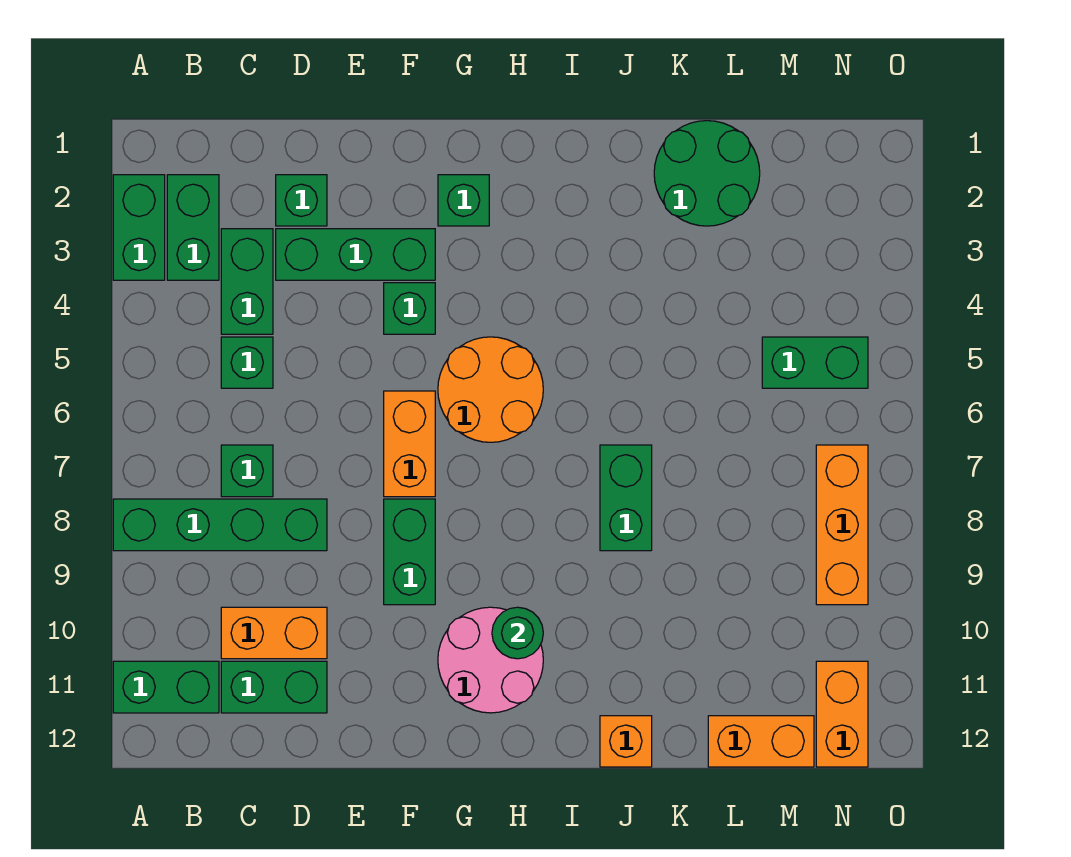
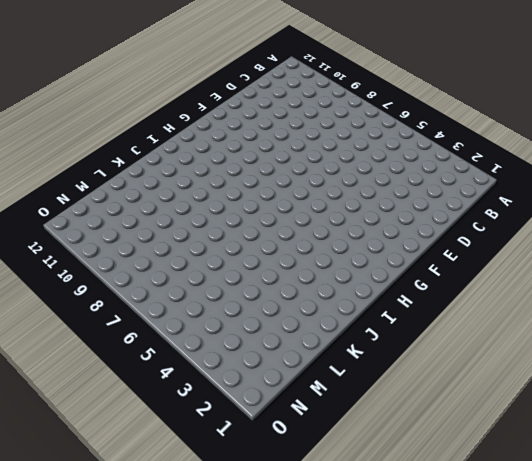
none -> green 1x2 brick [113,175,165,280]
none -> green 1x4 brick [113,499,327,551]
none -> green 1x2 brick [113,661,219,713]

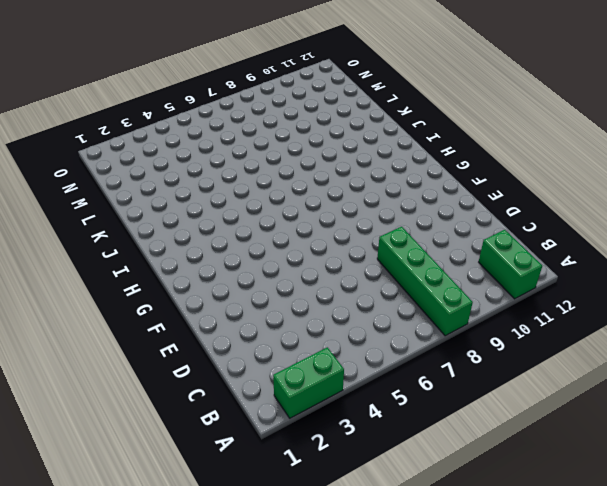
none -> green 1x2 brick [167,175,219,280]
none -> green 1x2 brick [221,229,273,334]
none -> green 1x1 brick [221,337,273,388]

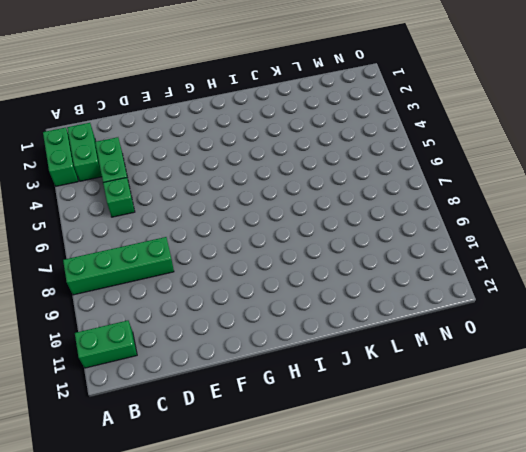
none -> green 1x1 brick [221,445,273,497]
none -> orange 1x2 brick [221,607,327,659]
none -> green 1x2 brick [221,661,327,713]

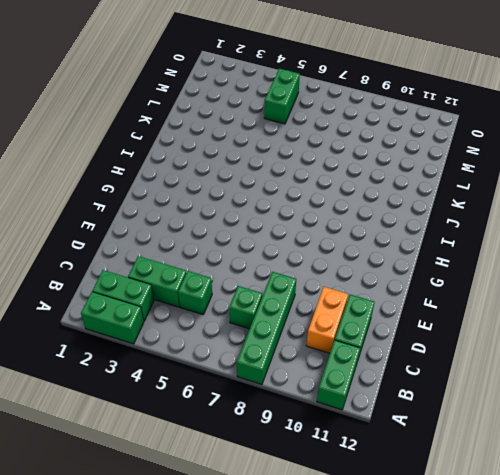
none -> green 1x1 brick [276,175,327,226]
none -> green 1x3 brick [276,229,435,280]
none -> green 1x1 brick [384,283,435,334]

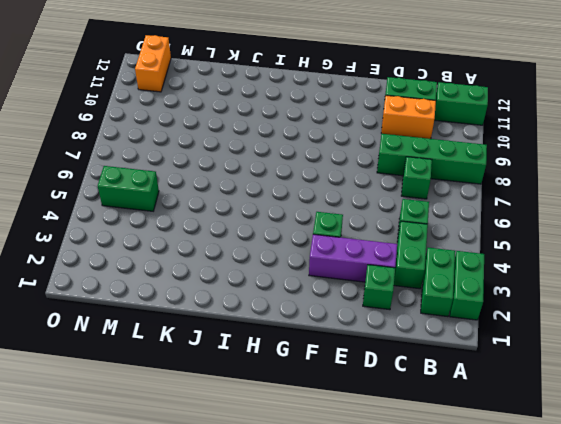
purple 1x3 brick [309,234,397,282] -> green 1x3 brick [276,229,435,280]
none -> orange 1x2 brick [384,391,435,497]
none -> green 1x2 brick [384,499,435,605]
none -> green 1x1 brick [438,175,489,226]

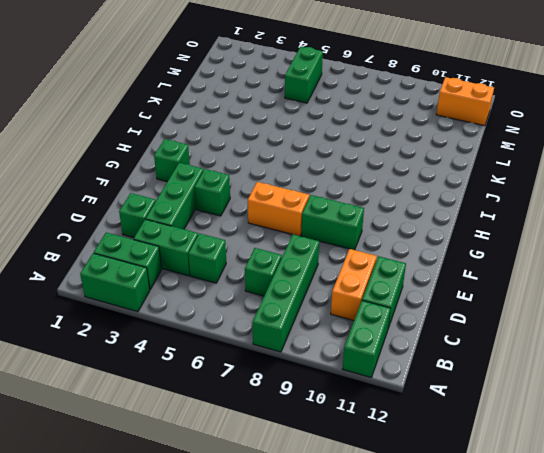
none -> orange 2x2 round brick [438,337,543,442]
none -> pink 2x2 round brick [438,607,543,713]
none -> green 1x2 brick [600,445,652,551]

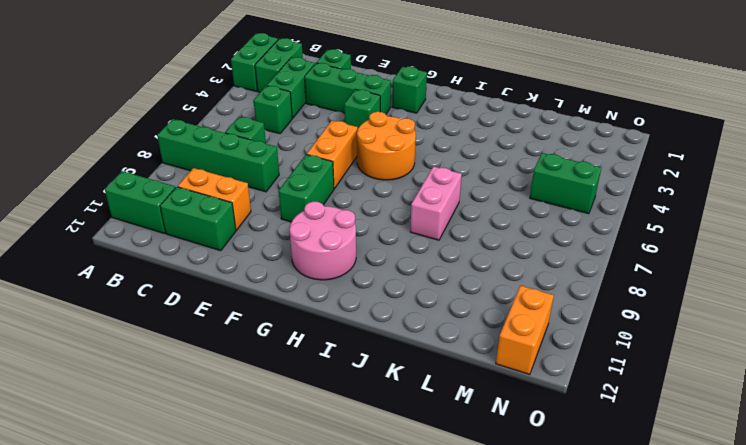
pink 1x2 brick [410,166,462,240] -> green 1x2 brick [600,445,652,551]
none -> orange 1x1 brick [600,716,652,767]
none -> green 2x2 round brick [654,121,760,226]
none -> orange 1x2 brick [708,716,814,767]

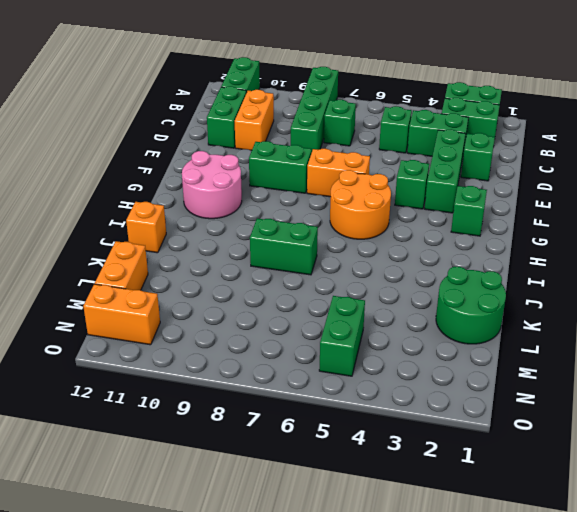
none -> orange 1x3 brick [816,445,868,605]
none -> green 1x1 round brick [492,607,543,659]

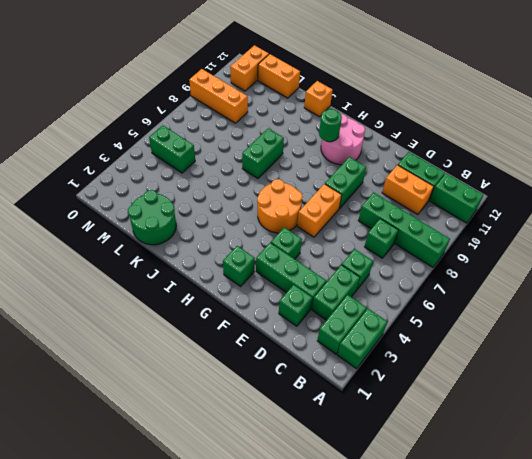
orange 1x3 brick [189,69,248,123] -> orange 1x3 brick turned to [816,445,868,605]

